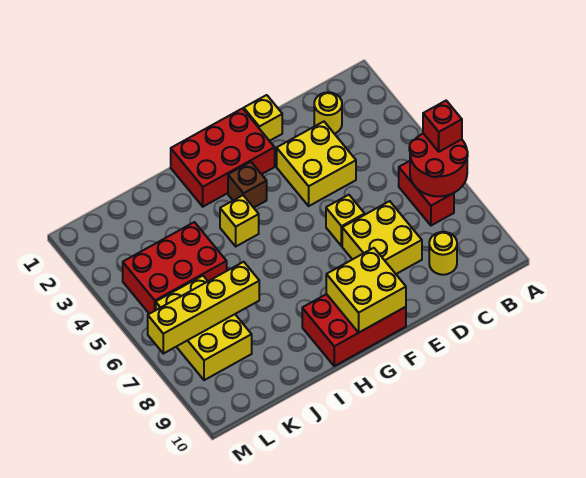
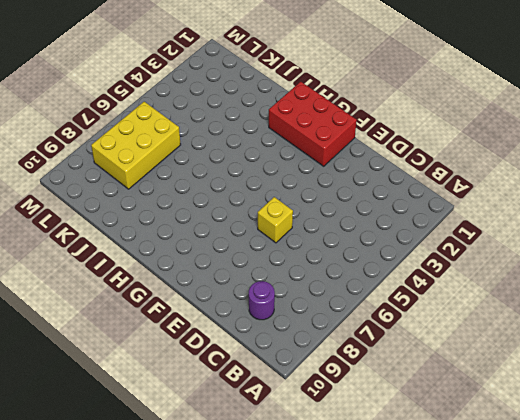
purple 1x1 round brick [249,281,275,320] -> yellow 1x1 round brick [429,232,457,275]
none -> red 1x2 brick [399,161,454,226]
none -> yellow 1x1 round brick [314,92,342,134]
none -> yellow 2x2 brick [277,122,356,206]

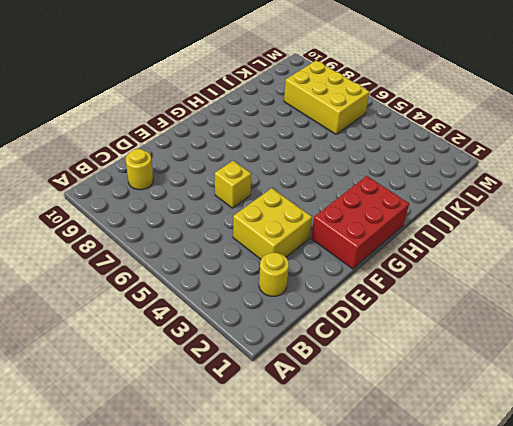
none -> red 1x2 brick [399,161,454,226]
none -> yellow 2x2 brick [342,201,422,274]
none -> yellow 1x1 brick [244,95,282,141]

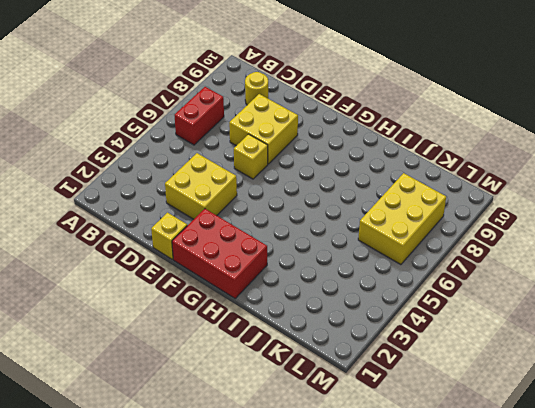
none -> yellow 1x1 round brick [314,92,342,134]
none -> red 2x3 brick [302,294,406,366]
none -> brown 1x1 brick [228,162,267,208]

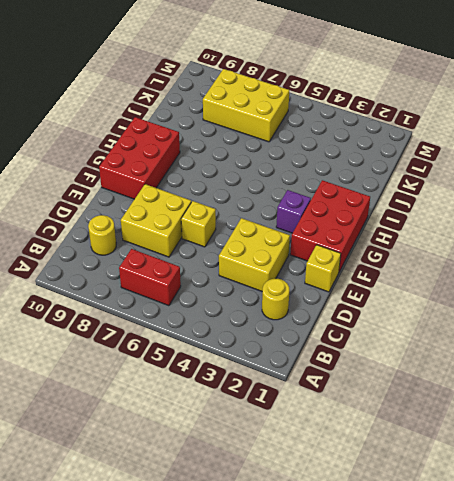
purple 1x1 brick [276,190,311,233] -> brown 1x1 brick [228,162,267,208]
none -> yellow 1x1 brick [220,195,259,246]
none -> red 2x3 brick [123,222,227,314]
none -> red 2x2 round brick [409,134,468,197]

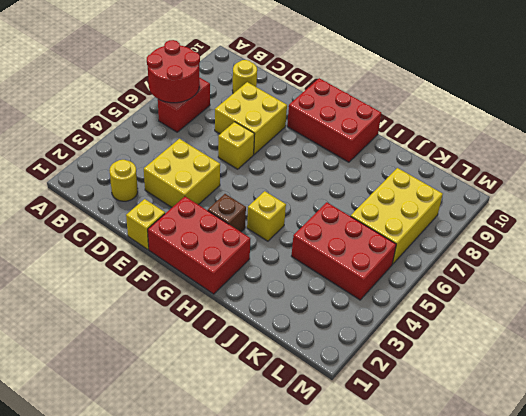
none -> yellow 2x2 brick [326,248,406,332]
none -> yellow 1x4 brick [148,262,259,354]
none -> red 1x1 brick [423,101,462,152]

